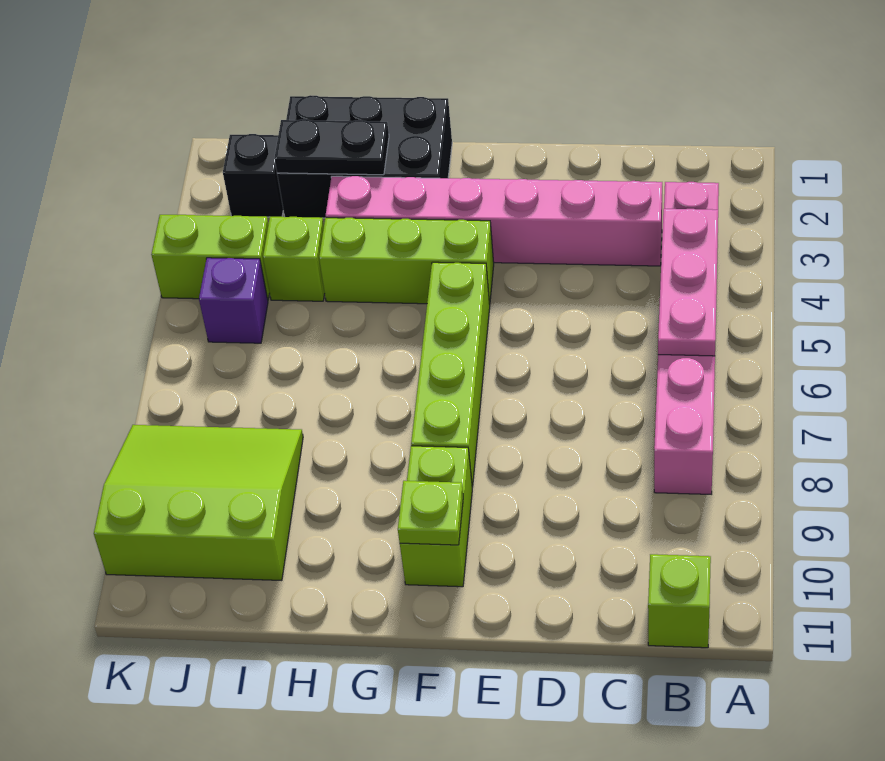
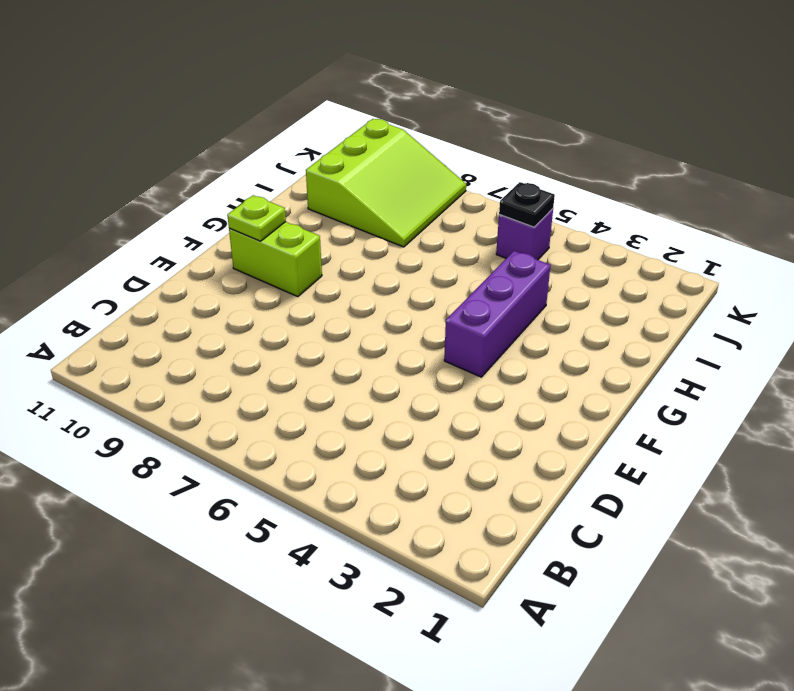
purple 1x3 brick [444,251,551,377] -> lime 1x3 brick [319,218,494,305]
black 1x1 plate [499,182,555,227] -> none
none -> pink 1x6 brick [654,182,719,494]
none -> lime 1x1 brick [648,554,711,648]
none -> pink 1x6 brick [326,176,662,266]

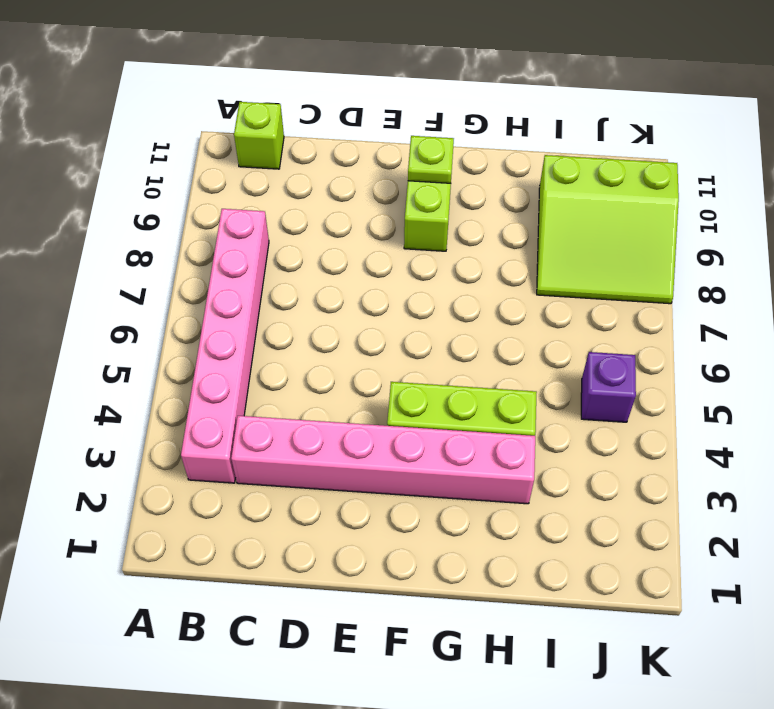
none -> lime 1x4 brick [411,262,490,487]
none -> black 2x3 brick [277,95,452,218]
none -> lime 1x1 brick [263,217,325,301]

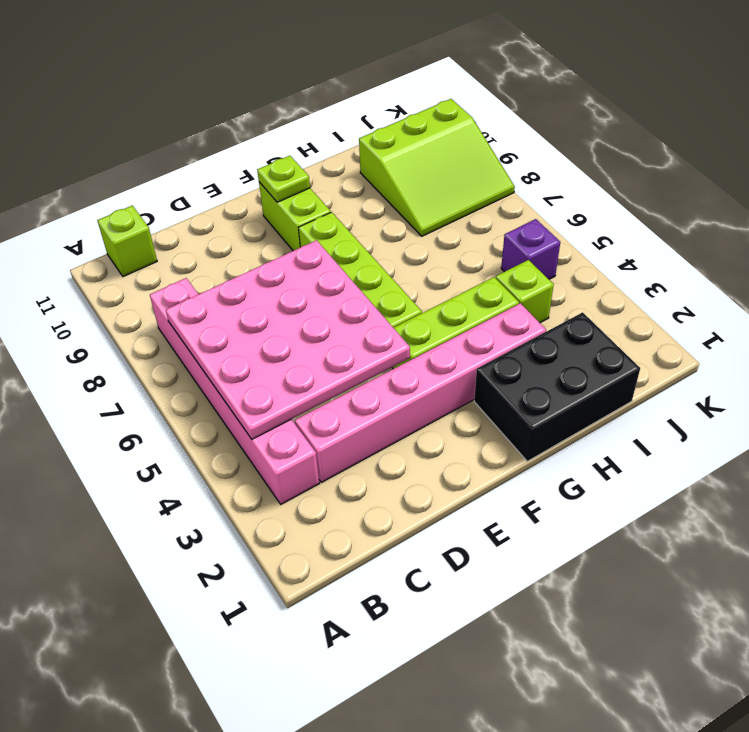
pink 4x4 plate [166,240,410,439] -> pink 1x3 plate [658,209,718,356]
none -> black 1x1 brick [223,134,283,217]
none -> lime 1x2 brick [151,215,270,299]
none -> black 1x2 plate [275,119,389,175]

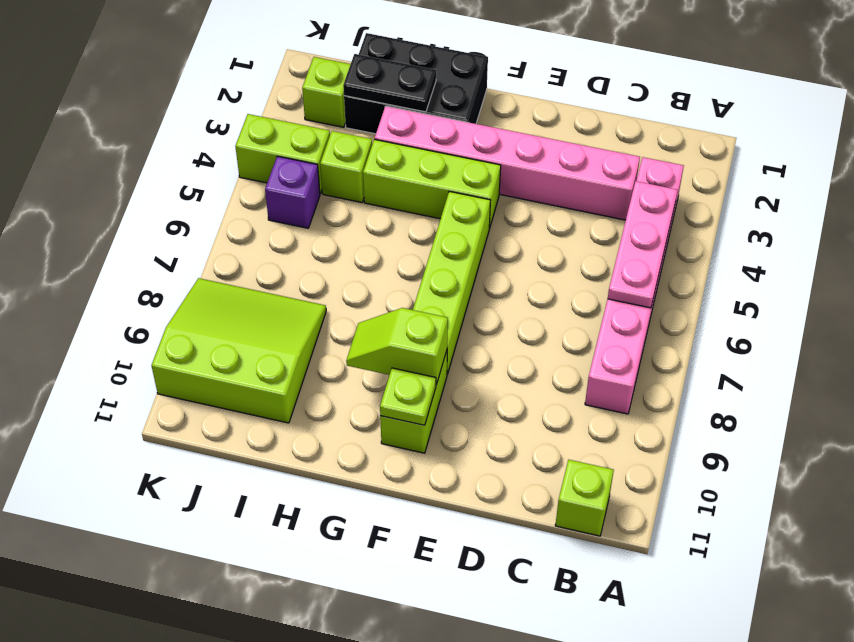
lime 1x2 slope [346,308,448,385] -> none
lime 1x1 brick [302,57,351,127] -> black 1x1 brick [223,134,283,217]

